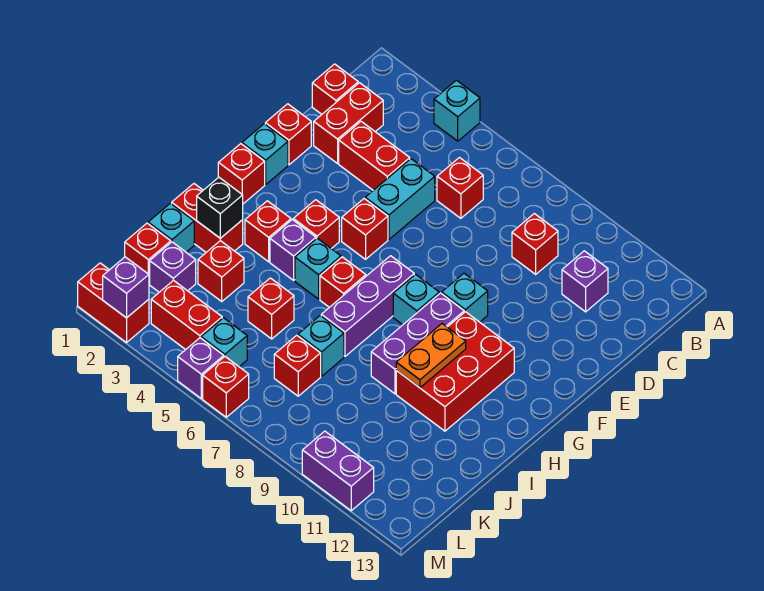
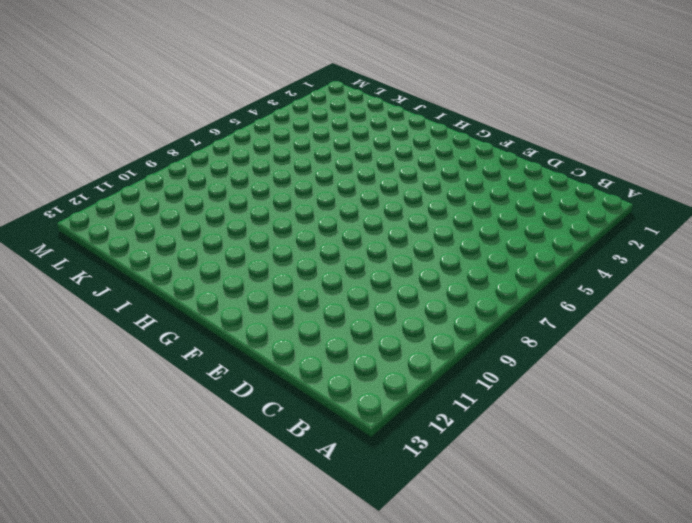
none -> cyan 1x1 brick [434,80,480,141]
none -> red 1x1 brick [312,64,358,114]
none -> red 1x2 brick [314,83,383,163]
none -> red 1x1 brick [437,158,483,218]

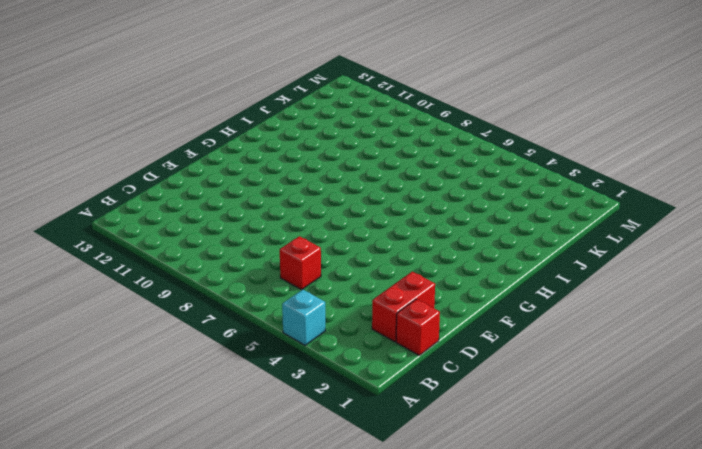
none -> red 1x1 brick [512,214,558,274]
none -> purple 1x1 brick [562,251,608,312]
none -> red 1x2 brick [339,121,410,190]
none -> cyan 1x2 brick [365,159,435,239]

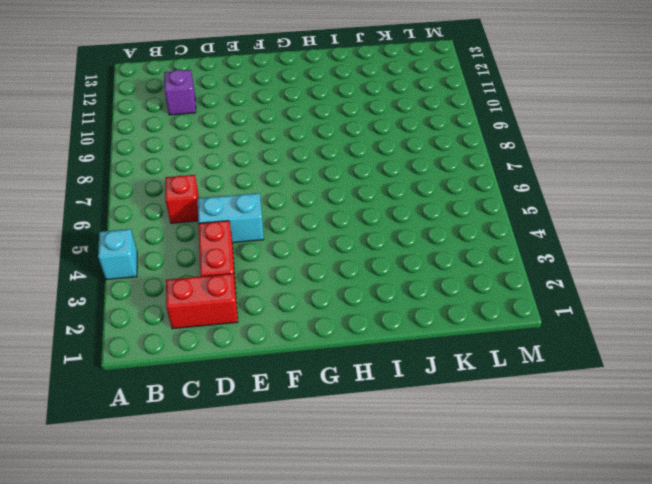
none -> red 1x1 brick [312,64,358,114]
none -> red 1x1 brick [512,214,558,274]
none -> red 1x1 brick [265,104,311,165]
none -> cyan 1x1 brick [242,124,288,184]

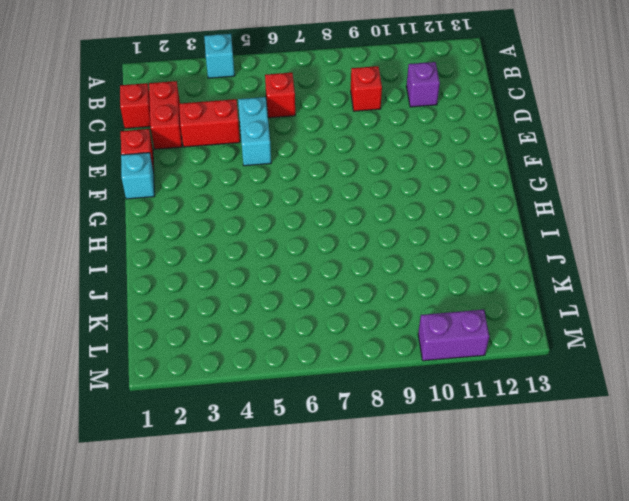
none -> red 1x1 brick [342,199,388,259]
none -> cyan 1x1 brick [442,273,488,322]
none -> red 1x1 brick [218,144,265,204]
none -> red 1x1 brick [293,200,339,249]

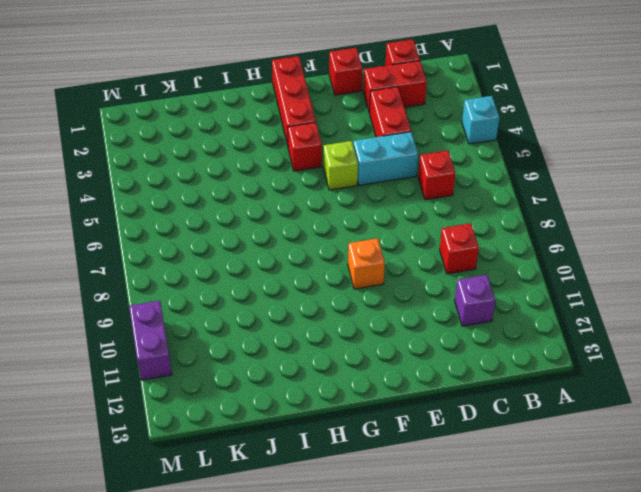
lime 1x1 brick [323,141,358,190] -> red 1x1 brick [342,199,388,259]
orange 1x1 brick [348,238,385,289] -> cyan 1x1 brick [442,273,488,322]
red 1x3 brick [272,56,316,146] -> red 1x1 brick [218,144,265,204]
none -> cyan 1x1 brick [242,124,288,184]
none -> purple 1x3 brick [321,256,414,356]
none -> cyan 1x1 brick [393,274,439,325]
none -> purple 1x3 brick [371,293,464,394]

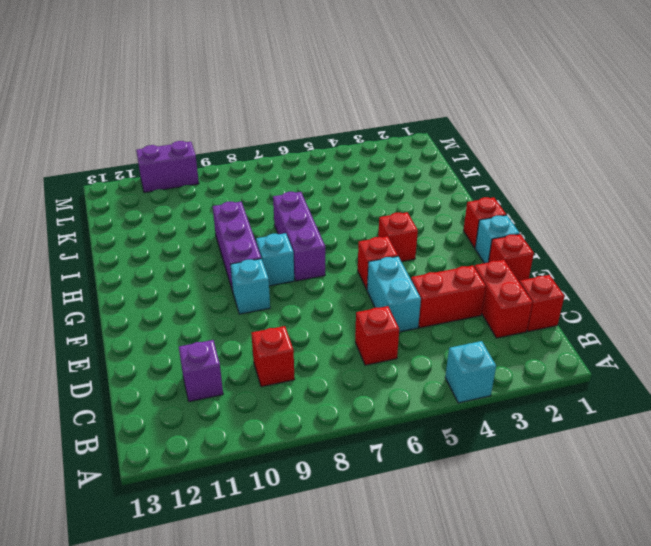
none -> red 2x3 brick [396,312,514,431]
none -> red 1x1 brick [245,201,291,262]
none -> purple 1x1 brick [270,220,316,280]
none -> cyan 1x1 brick [295,238,341,299]

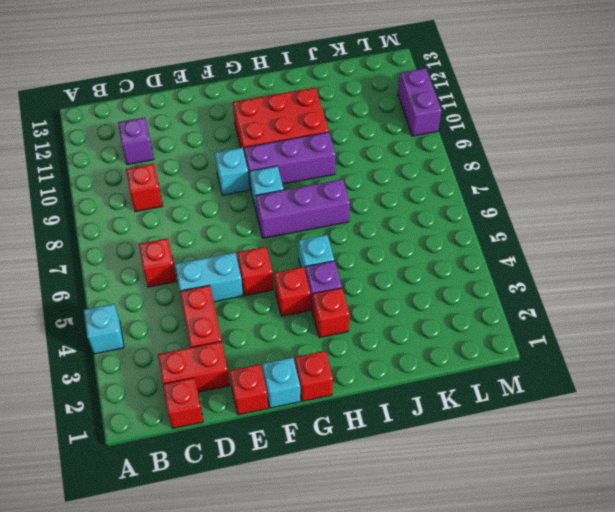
none -> red 1x1 brick [320,257,366,307]
none -> red 1x2 brick [172,184,243,252]
none -> cyan 1x1 brick [148,203,194,252]
none -> red 1x1 brick [198,241,244,301]

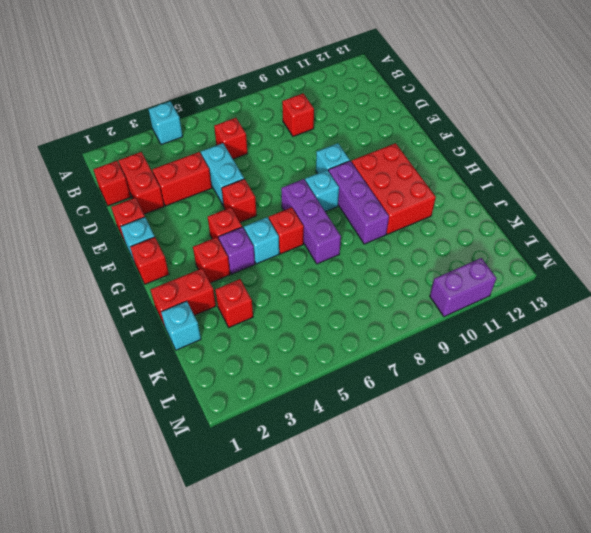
none -> purple 1x1 brick [562,251,608,312]
none -> red 1x1 brick [248,278,294,339]
none -> cyan 1x1 brick [298,315,344,376]
none -> red 1x1 brick [125,223,171,283]

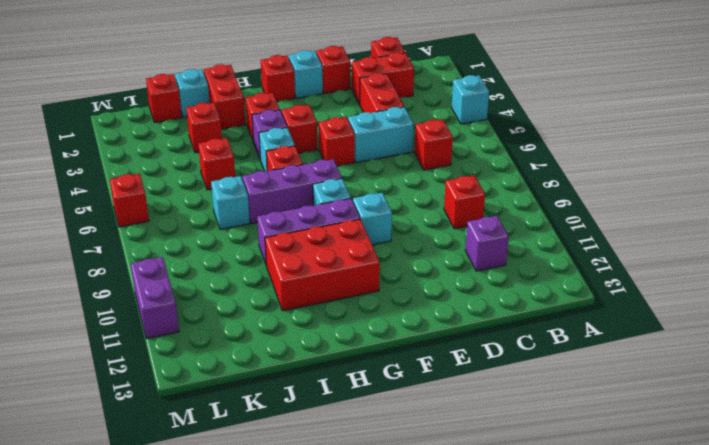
none -> purple 1x1 brick [150,242,196,292]
none -> red 1x1 brick [274,335,321,396]
none -> red 1x2 brick [151,280,222,350]
none -> cyan 1x1 brick [201,318,247,367]

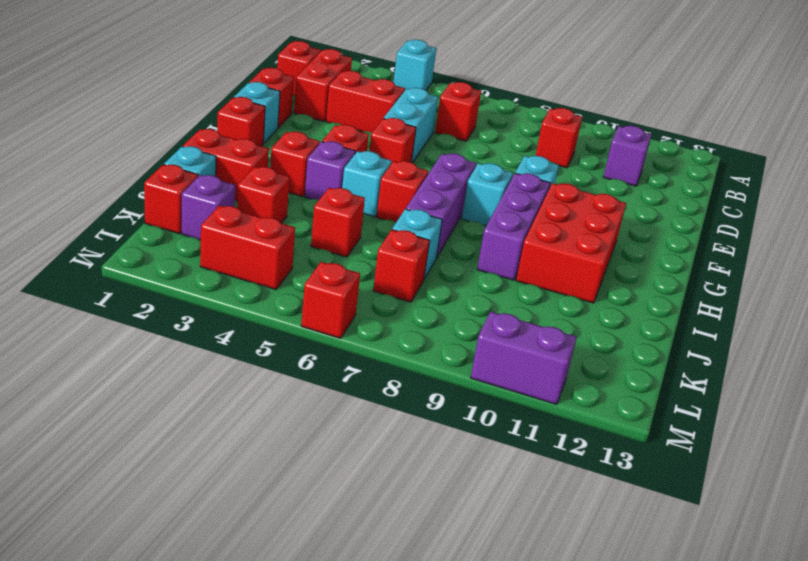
none -> cyan 1x1 brick [201,318,247,367]
none -> red 1x2 brick [78,263,149,343]
none -> purple 1x1 brick [178,338,224,399]
none -> orange 1x2 plate [396,324,466,388]

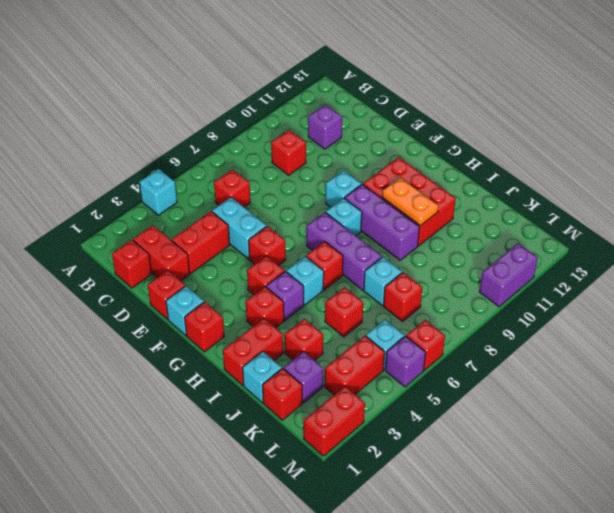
none -> black 1x1 brick [197,177,243,238]
none -> purple 1x1 brick [103,257,149,318]

